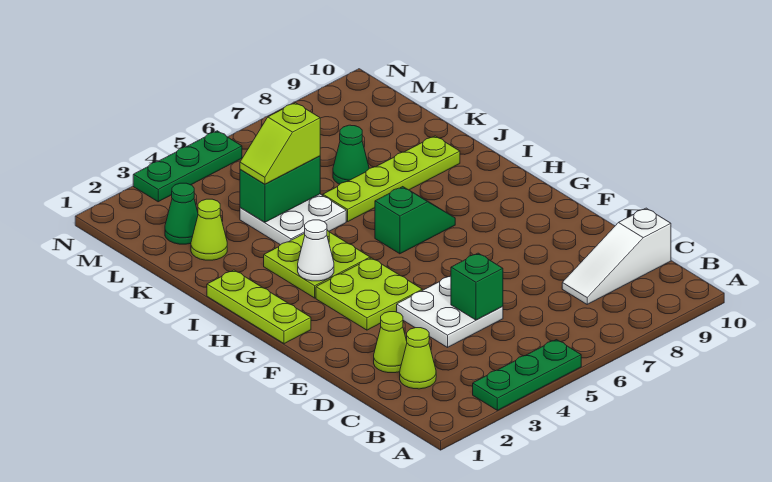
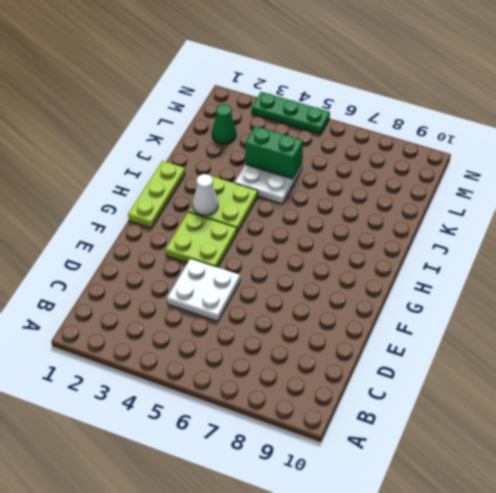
none -> green 1x3 plate [473,340,581,410]
none -> lime 1x1 cone [400,328,436,389]
none -> white 1x3 slope [562,208,671,304]

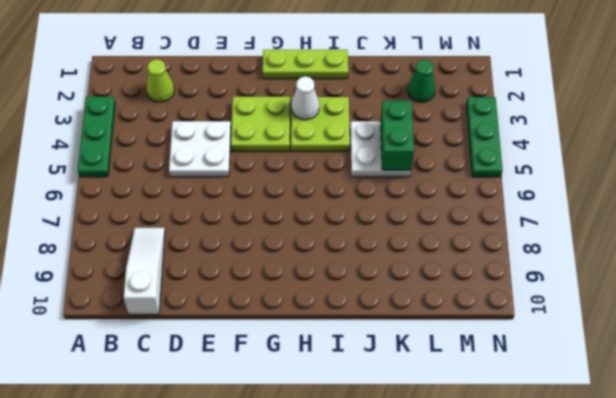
none -> lime 1x1 cone [374,312,407,373]
none -> green 1x2 slope [375,187,455,254]
none -> lime 1x4 plate [323,136,460,221]

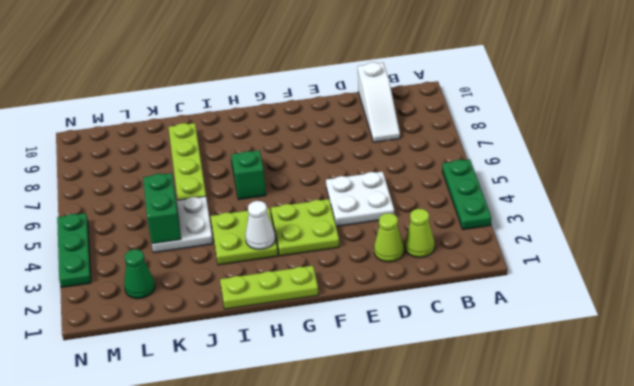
none -> lime 1x1 cone [191,199,227,260]
none -> green 1x1 cone [333,125,369,184]
none -> green 1x1 brick [451,253,503,320]

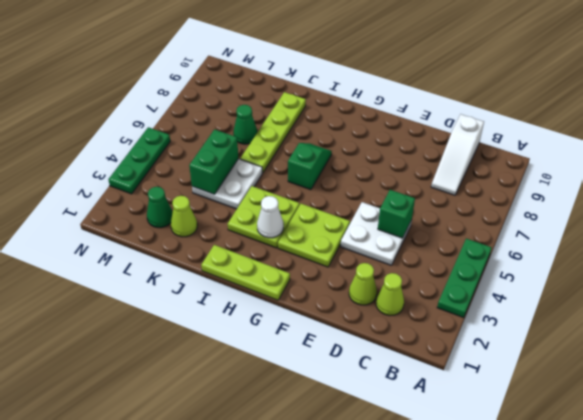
none -> lime 1x2 slope [240,103,320,184]

